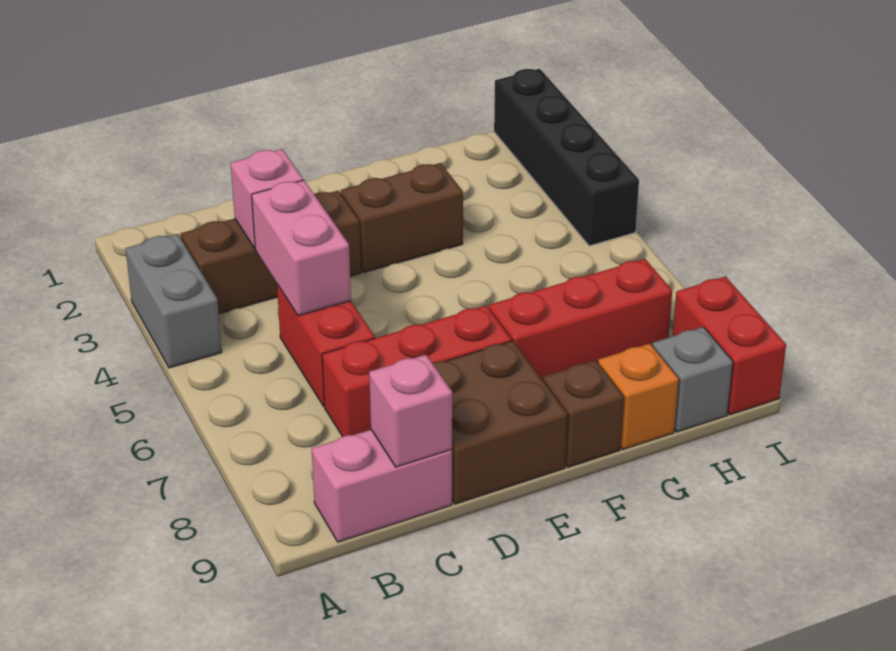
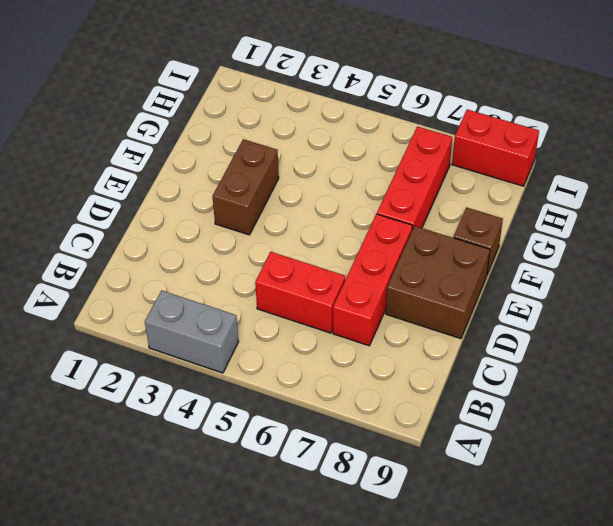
none -> brown 1x3 brick [181,191,361,314]
none -> pink 1x2 brick [312,430,452,542]
none -> orange 1x1 brick [598,344,679,449]

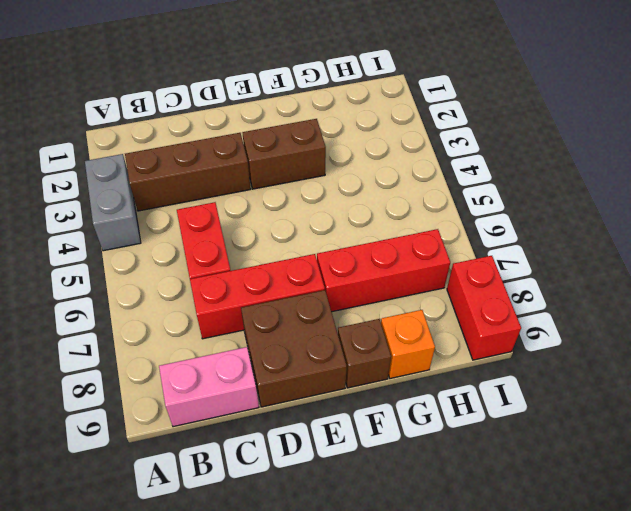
none -> grey 1x1 brick [652,327,733,432]
none -> black 1x4 brick [494,69,639,246]
none -> pink 1x1 brick [231,149,303,248]

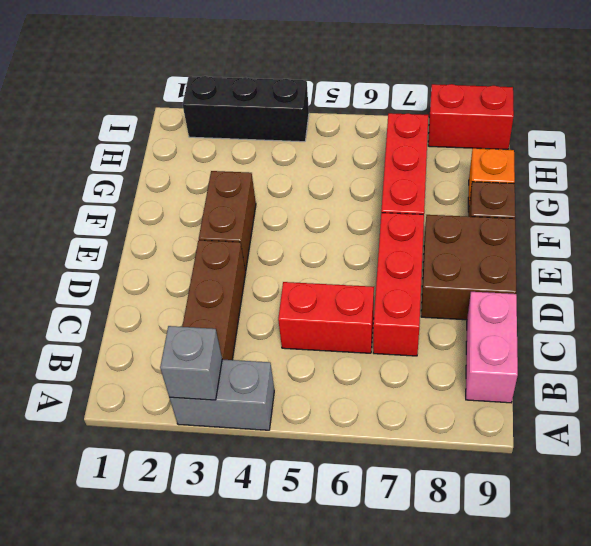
grey 1x1 brick [160,326,222,400] -> grey 1x1 brick moved to [652,327,733,432]
black 1x3 brick [183,76,309,142] -> black 1x4 brick [494,69,639,246]
none -> pink 1x1 brick [231,149,303,248]
none -> pink 1x2 brick [252,180,351,316]
none -> pink 1x1 brick [369,355,452,467]

